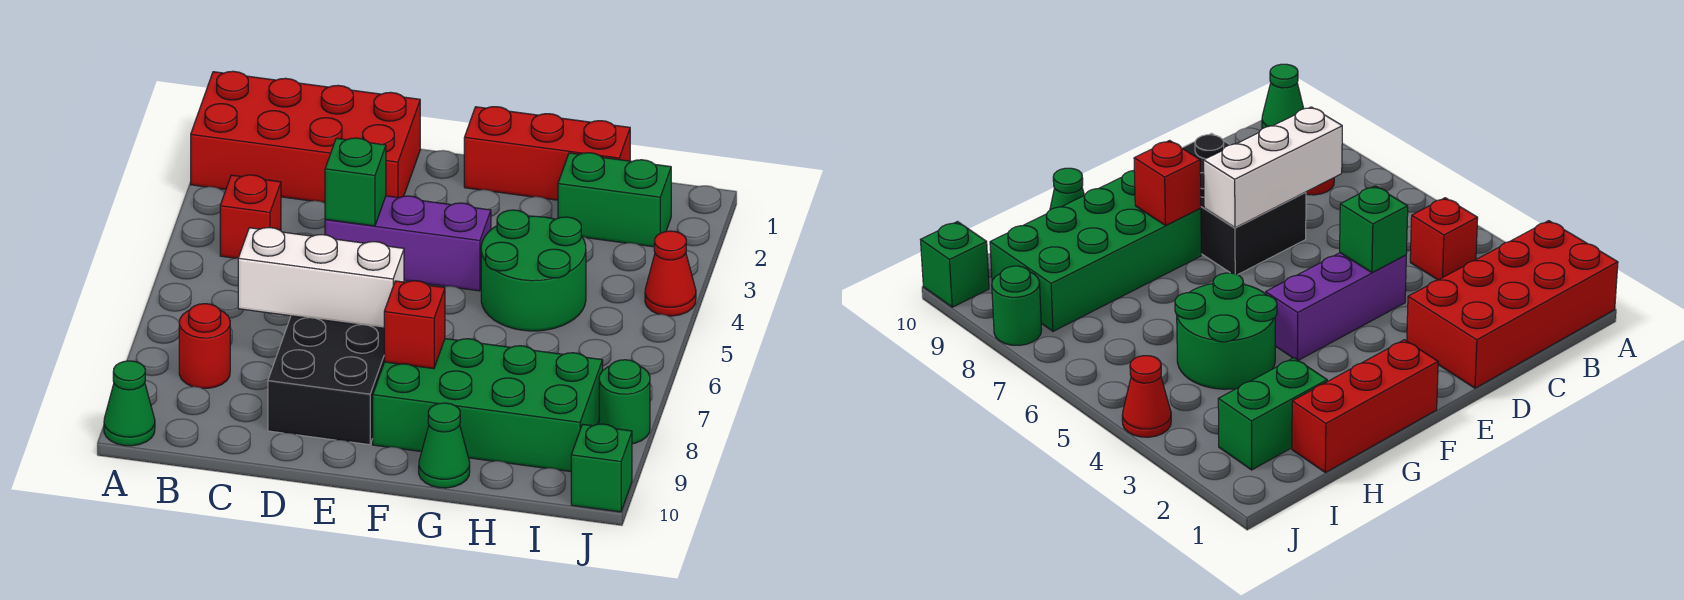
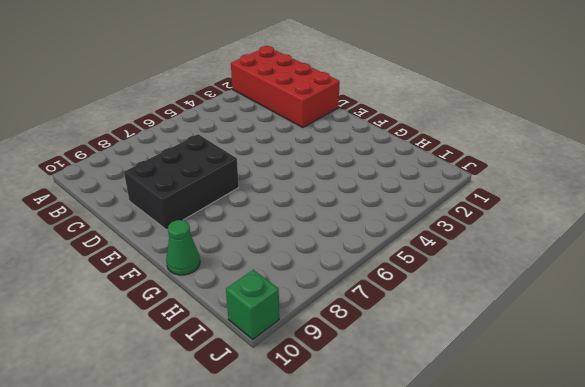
none -> green 1x1 cone [104,361,155,446]
none -> red 1x1 brick [220,175,281,258]
none -> red 1x1 round brick [179,304,230,388]

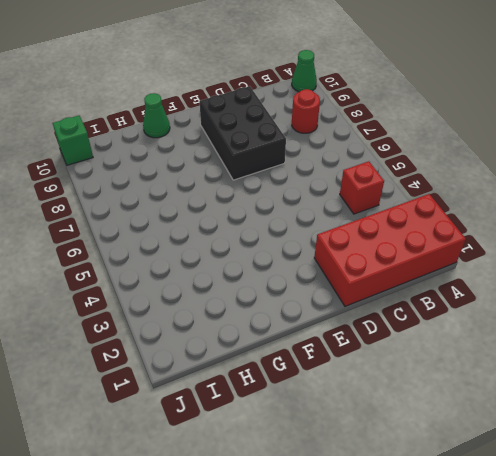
none -> purple 1x3 brick [325,196,491,291]
none -> red 1x3 brick [464,107,630,200]
none -> green 2x4 brick [373,339,603,472]

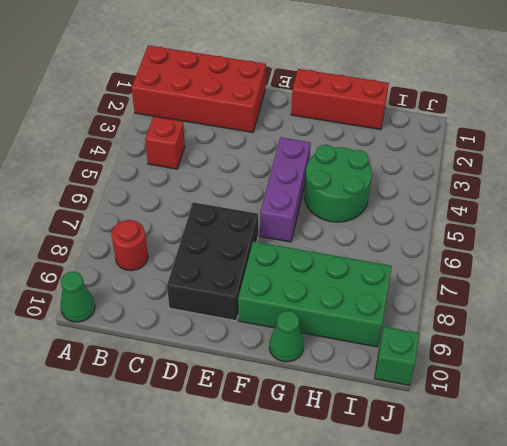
purple 1x3 brick [260,137,311,242] -> purple 1x3 brick turned to [325,196,491,291]
none -> green 1x2 brick [558,153,671,247]
none -> red 1x1 cone [645,231,696,316]
none -> green 1x1 round brick [599,360,650,444]

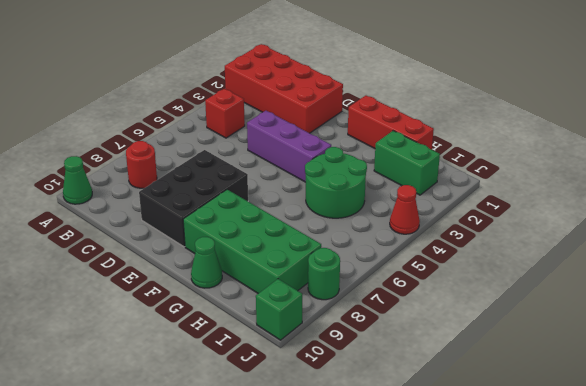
none -> white 1x3 brick [238,228,404,328]
none -> green 1x1 brick [325,138,386,226]
none -> red 1x1 brick [384,281,445,369]

